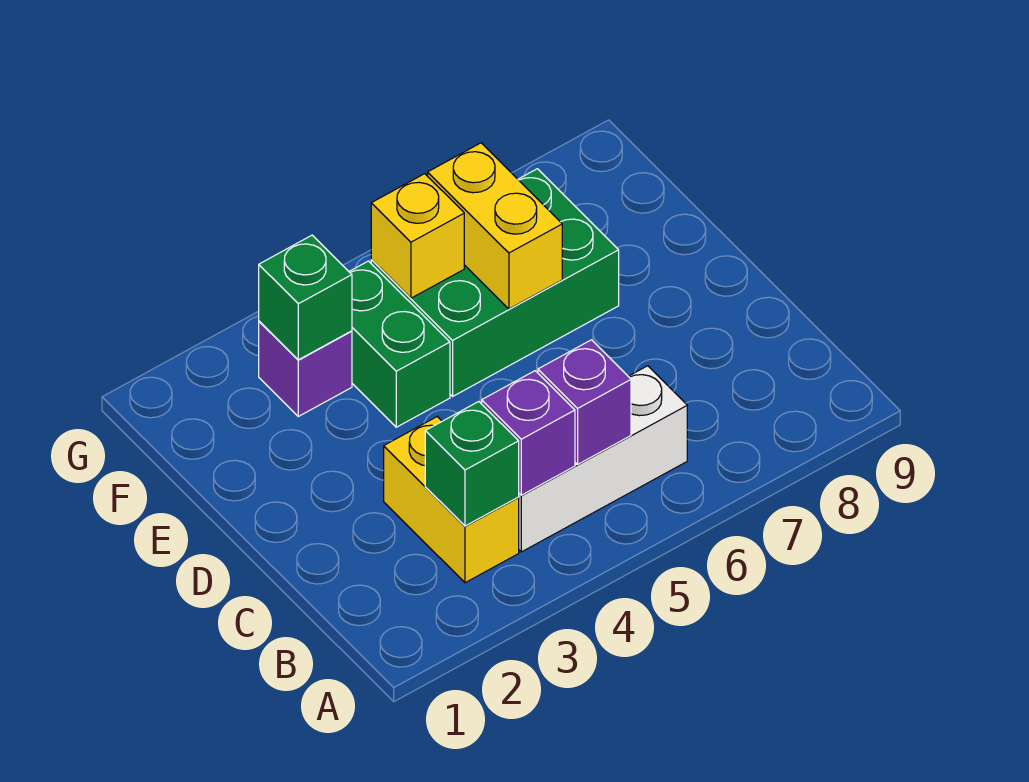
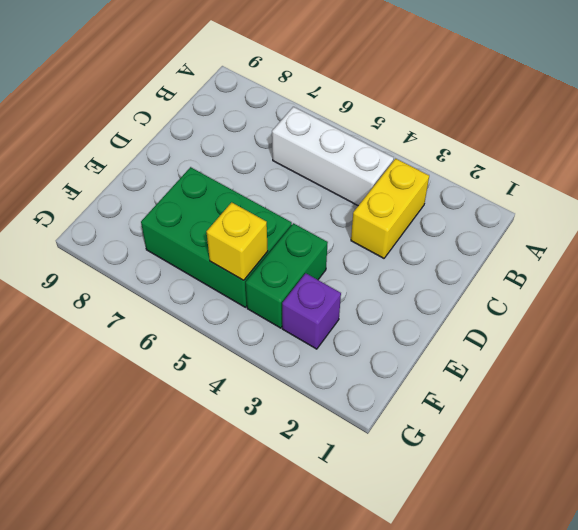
none -> green 1x1 brick [425,402,519,526]
none -> purple 1x1 brick [482,371,575,495]

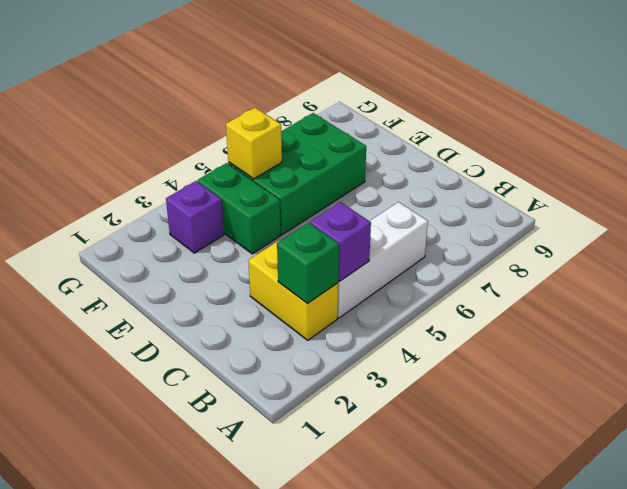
none -> purple 1x1 brick [538,340,631,464]
none -> yellow 1x2 brick [428,143,562,309]

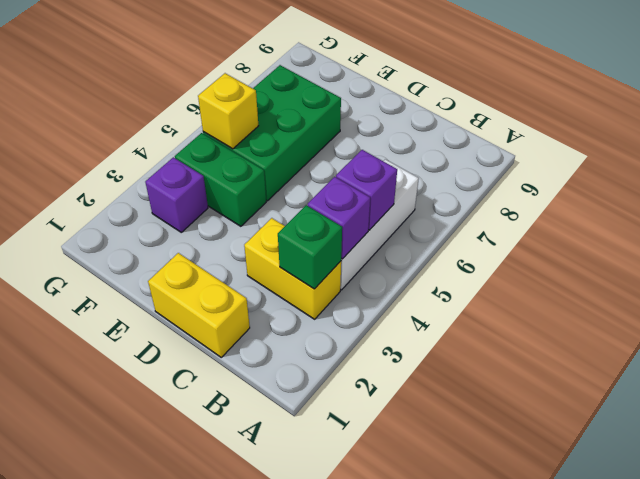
yellow 1x2 brick [148,253,250,357] -> yellow 1x2 brick moved to [428,143,562,309]
none -> green 1x1 brick [259,235,352,360]

